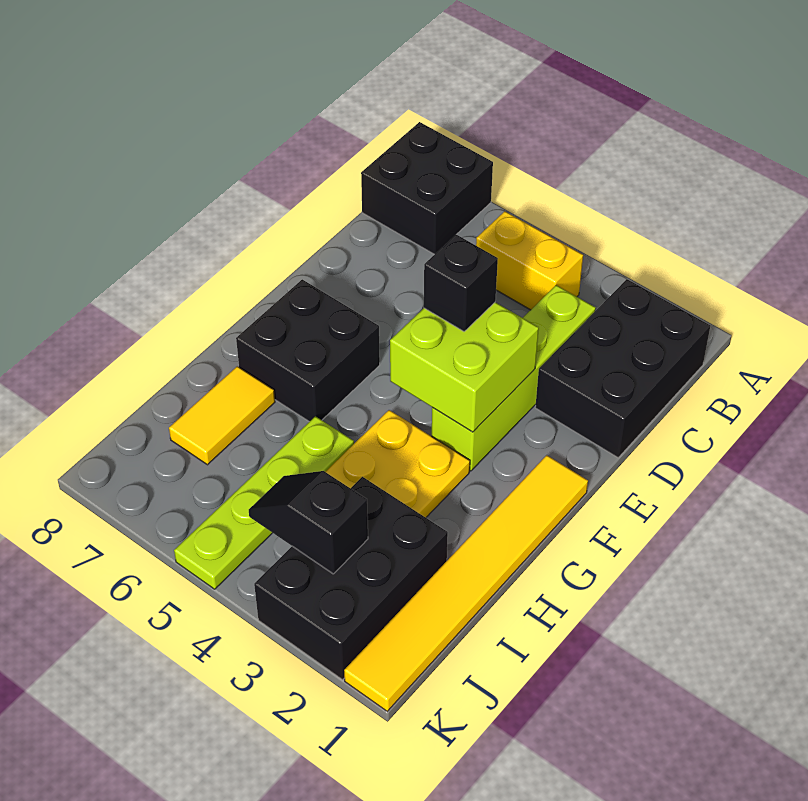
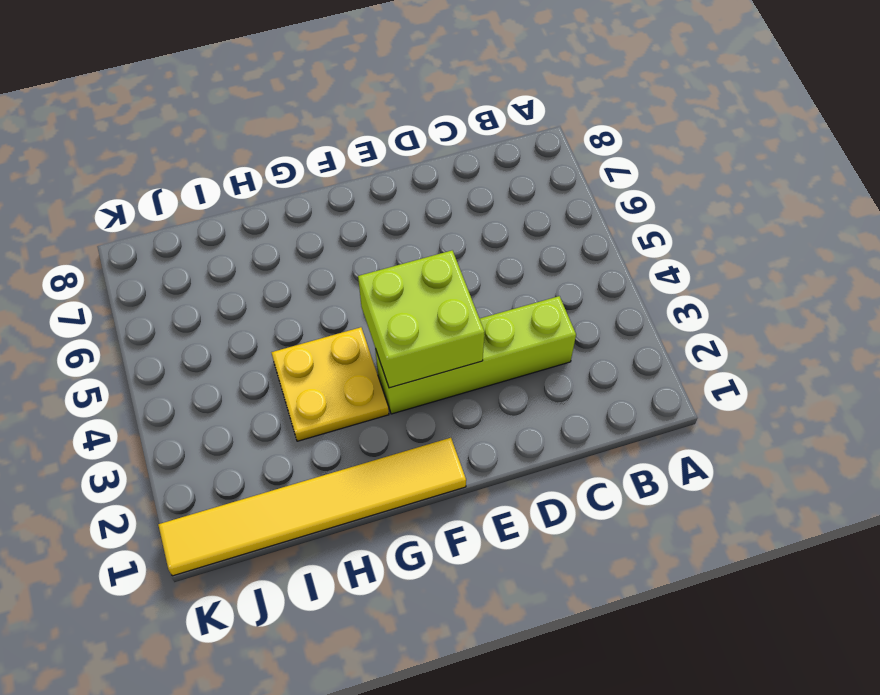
none -> black 2x2 brick [361,122,493,255]
none -> black 2x3 brick [535,279,710,458]
none -> yellow 1x2 brick [476,211,583,310]

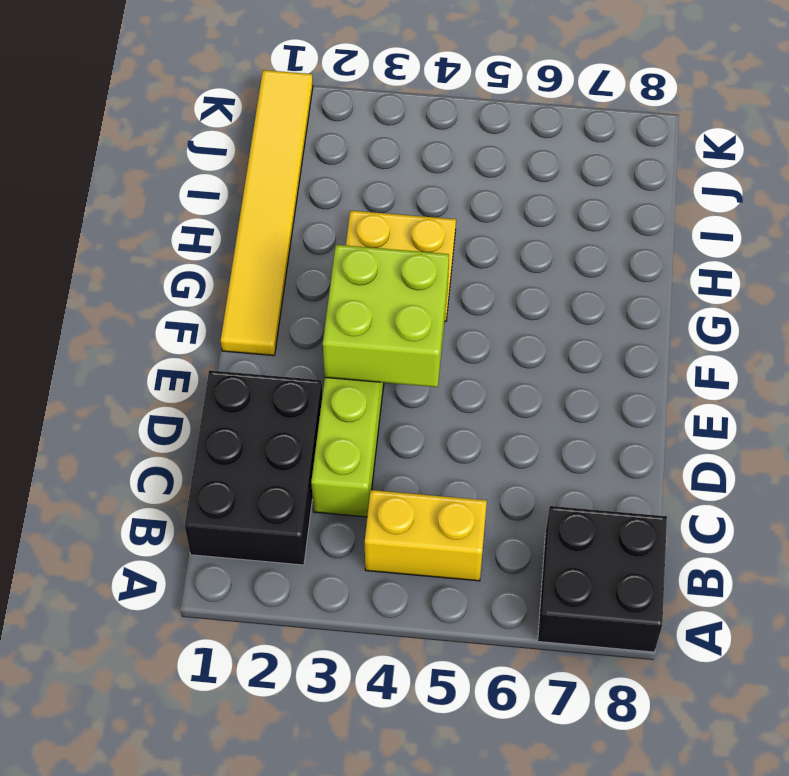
none -> black 2x2 brick [236,279,380,422]
none -> lime 1x4 plate [174,416,354,589]
none -> yellow 1x2 tile [169,366,275,465]

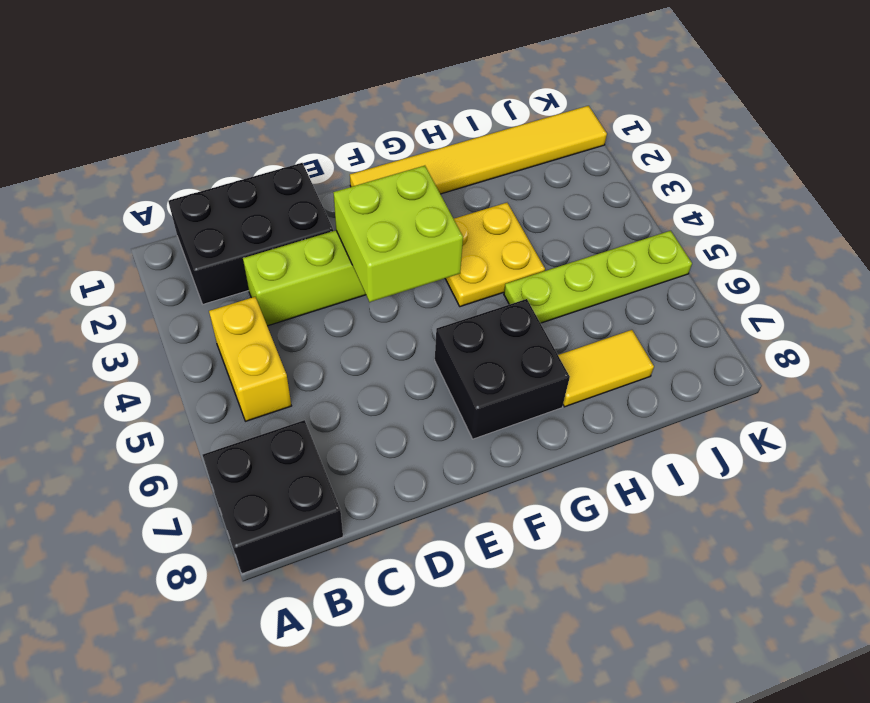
none -> black 2x3 brick [254,477,448,680]
none -> black 1x2 slope [249,471,368,574]
none -> black 1x1 brick [424,235,498,331]

